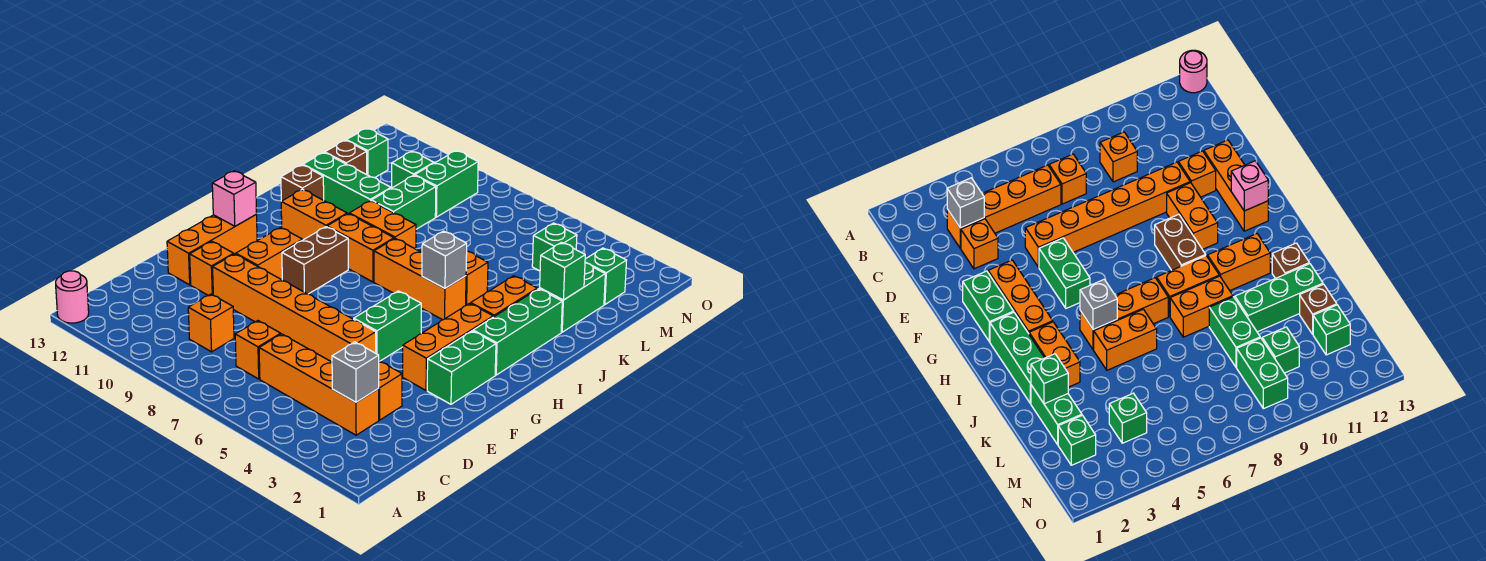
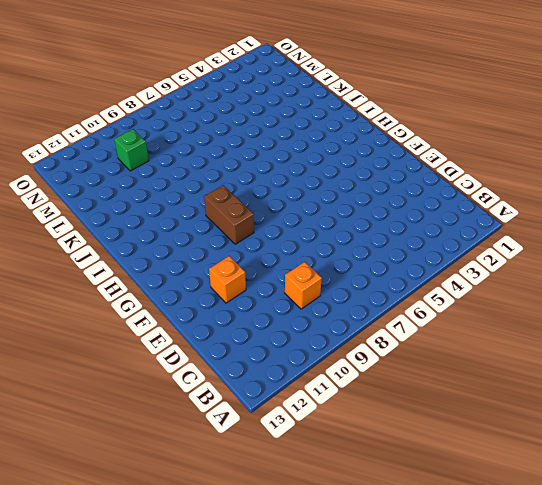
none -> pink 1x1 round brick [56,271,89,323]
none -> orange 1x4 brick [259,334,379,435]
none -> orange 1x1 brick [235,321,281,379]
none -> orange 1x1 brick [378,361,402,420]

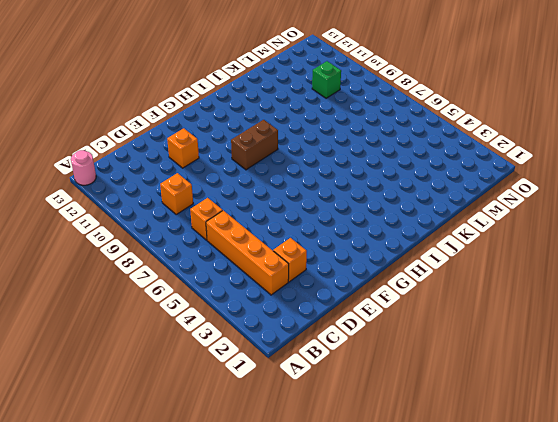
none -> orange 1x6 brick [213,254,376,362]
none -> orange 1x3 brick [167,215,257,285]
none -> green 1x2 brick [427,331,496,404]
none -> orange 1x3 brick [403,303,493,390]

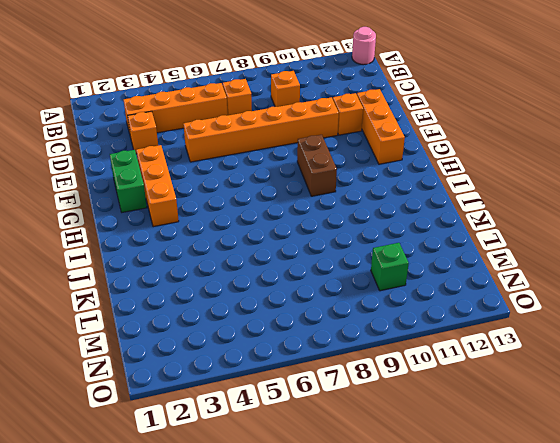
none -> green 1x2 brick [354,291,421,361]
none -> orange 1x2 brick [236,227,302,280]
none -> green 1x3 brick [473,289,562,375]
none -> orange 1x2 brick [471,276,537,317]

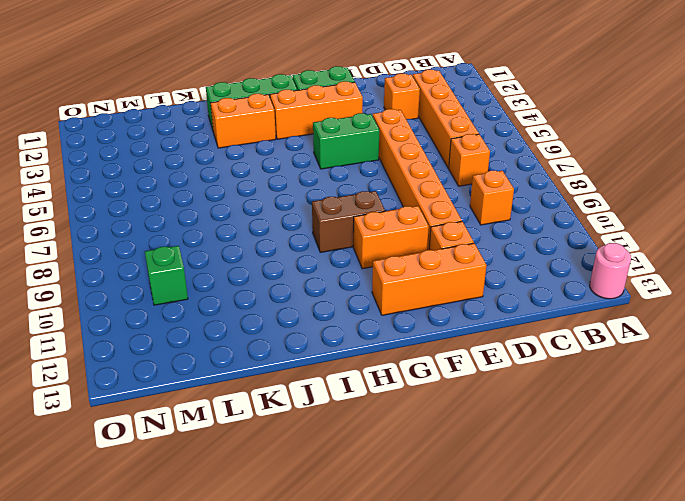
none -> orange 1x3 brick [374,238,466,320]
none -> orange 1x2 brick [327,214,394,282]
none -> orange 1x2 brick [281,189,347,240]
none -> orange 1x2 brick [420,249,488,305]

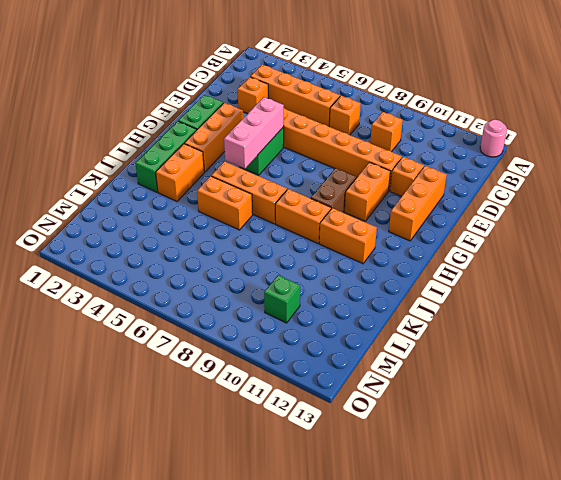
pink 1x3 brick [224,97,284,169] -> none
none -> orange 1x2 brick [349,201,416,249]
none -> brown 1x1 brick [281,165,324,201]
none -> green 1x2 brick [540,263,605,332]
none -> green 1x2 brick [371,175,436,229]

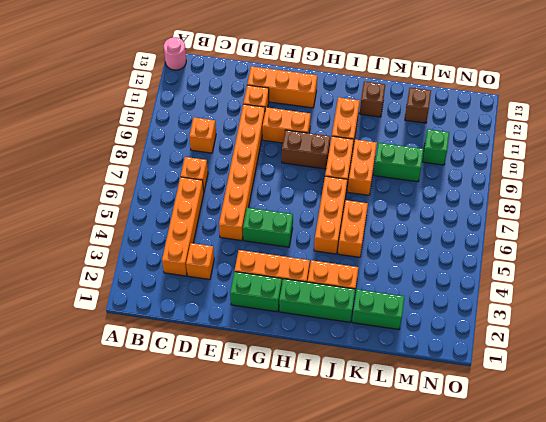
none -> green 1x3 brick [303,153,391,214]
none -> green 1x1 brick [585,248,627,305]
none -> green 1x1 brick [532,223,577,271]
none -> green 1x2 brick [415,151,478,217]

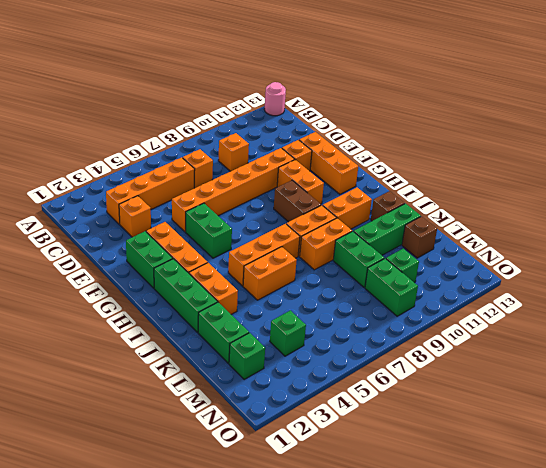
none -> green 1x1 brick [346,128,388,178]
none -> grey 1x1 brick [332,342,379,402]
none -> pink 1x1 brick [212,171,257,226]
none -> grey 1x1 brick [422,231,467,288]

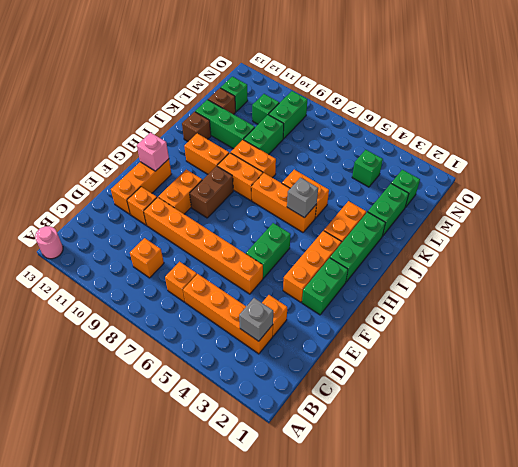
none -> green 1x1 brick [540,242,585,300]

